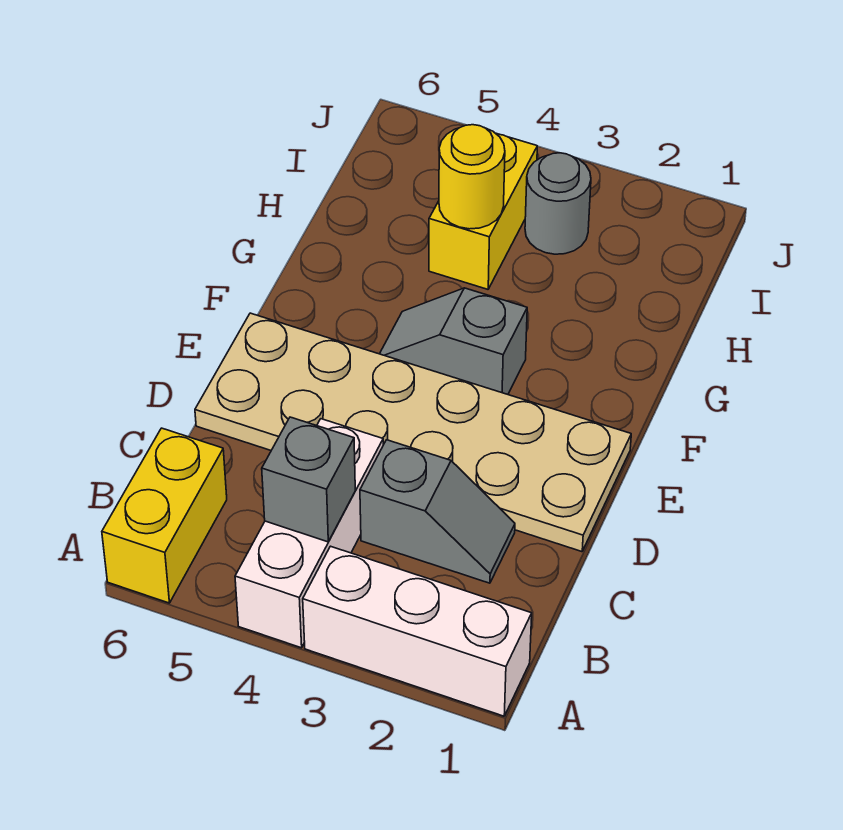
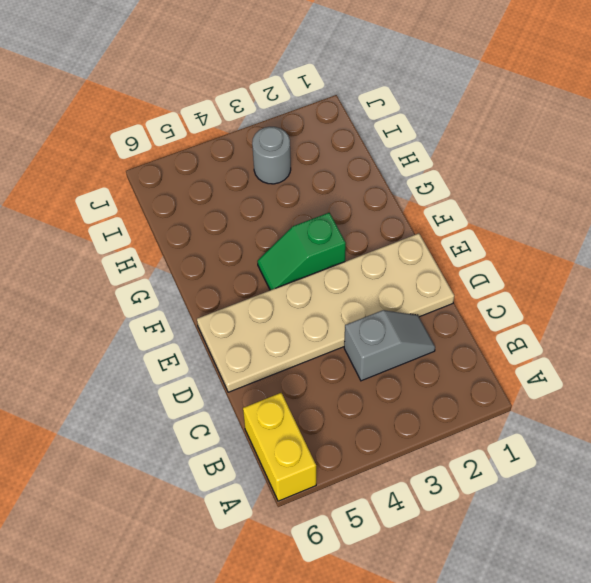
green 1x2 slope [257,213,346,290] -> grey 1x2 slope [380,288,527,394]
none -> white 1x3 brick [303,546,532,716]
none -> white 1x3 brick [235,419,383,648]

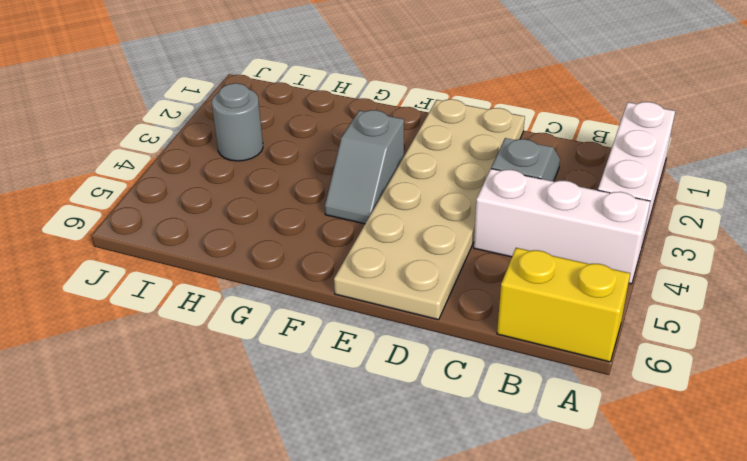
none -> yellow 1x2 brick [429,133,537,289]
none -> grey 1x1 brick [262,417,355,542]

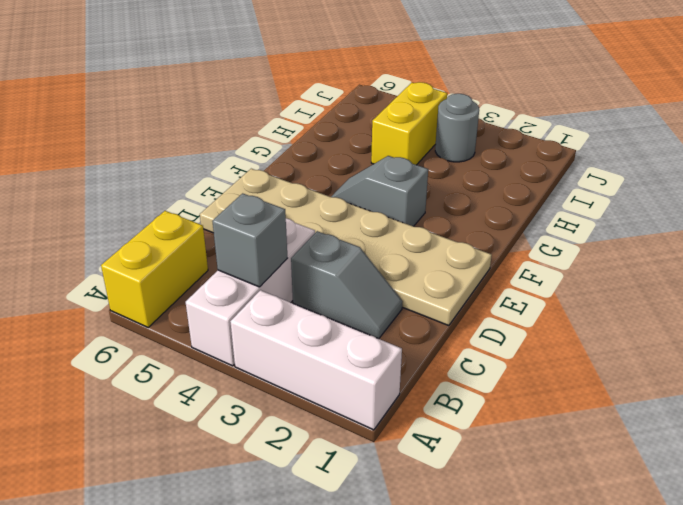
none -> yellow 1x1 round brick [439,125,505,229]

